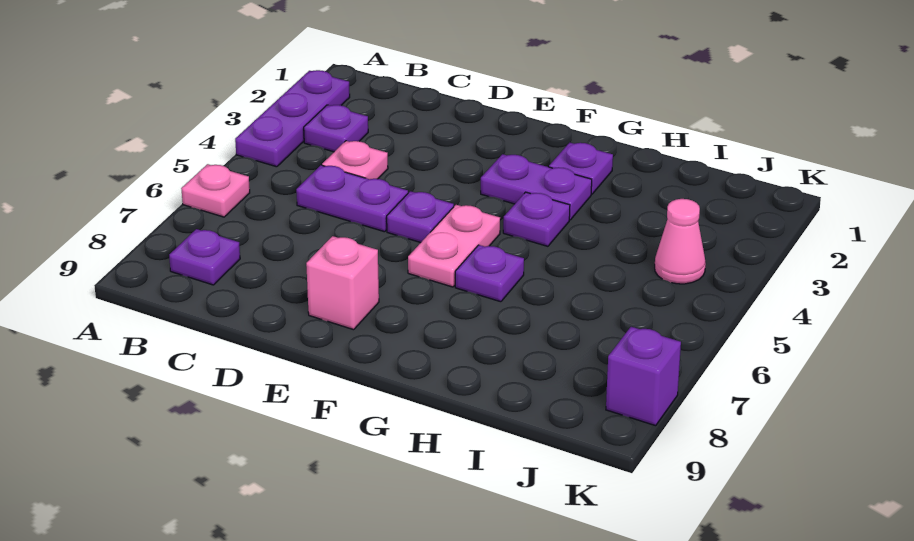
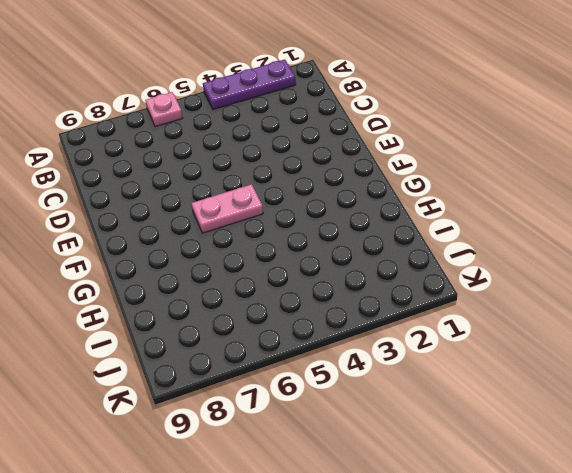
none -> purple 1x1 plate [304,105,368,152]
none -> purple 1x1 plate [169,229,240,285]
none -> pink 1x1 plate [322,141,388,179]

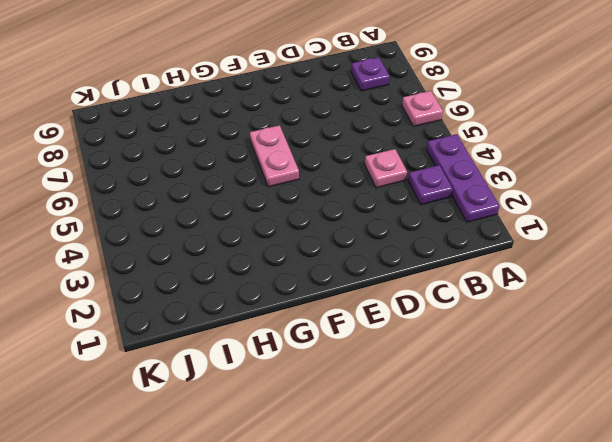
none -> purple 1x2 plate [296,165,408,232]
none -> purple 1x1 plate [387,191,454,243]
none -> pink 1x1 brick [306,236,379,330]

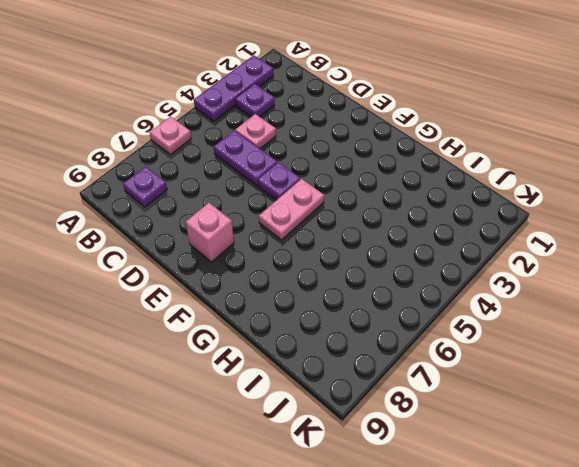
none -> purple 1x2 plate [481,154,592,220]
none -> purple 1x1 plate [549,143,613,194]
none -> purple 1x1 plate [503,192,570,246]

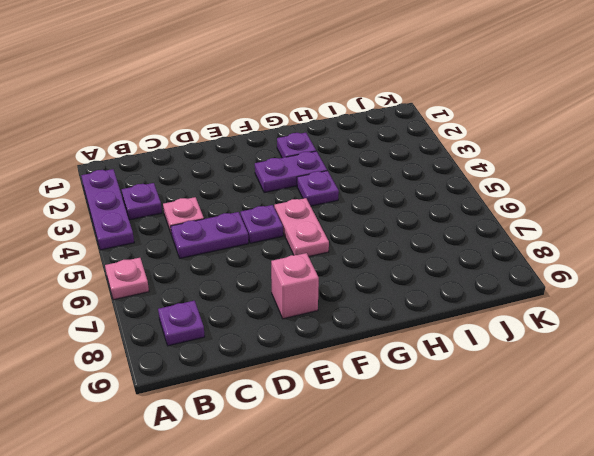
none -> purple 1x1 plate [455,245,524,302]
none -> pink 1x1 cone [655,199,706,284]
none -> purple 1x1 brick [606,327,681,426]

